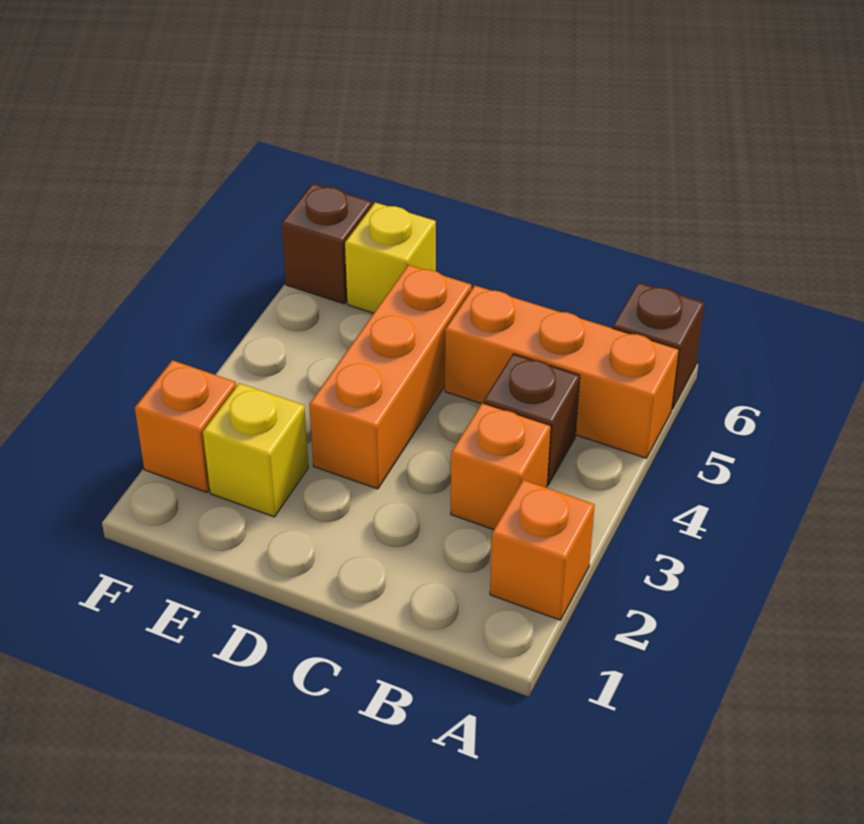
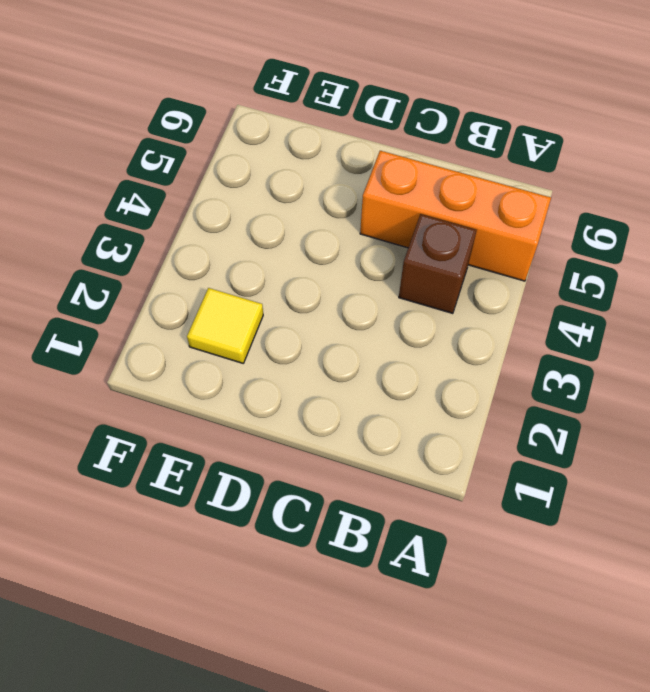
yellow 1x1 tile [187,288,263,363] -> yellow 1x1 brick [203,383,308,517]
none -> orange 1x1 brick [490,480,595,620]
none -> brown 1x1 brick [613,282,704,409]

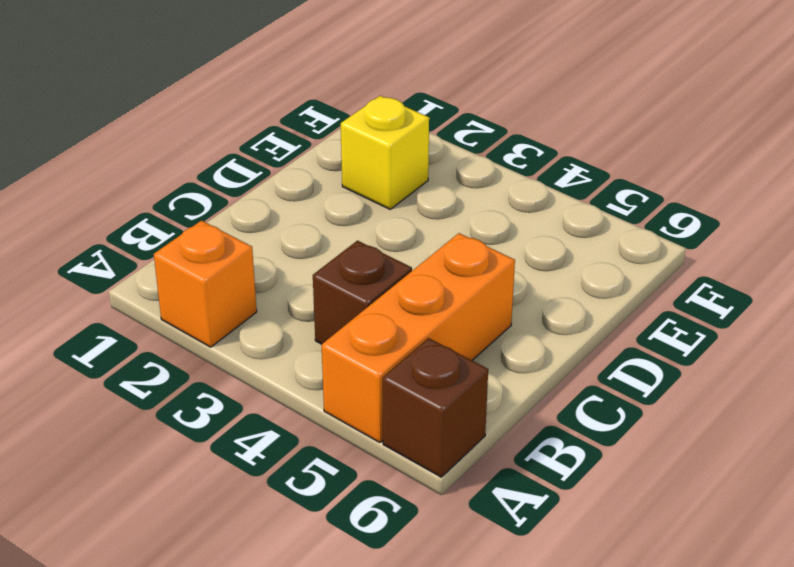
none -> orange 1x1 brick [451,403,551,530]
none -> orange 1x3 brick [309,265,471,489]

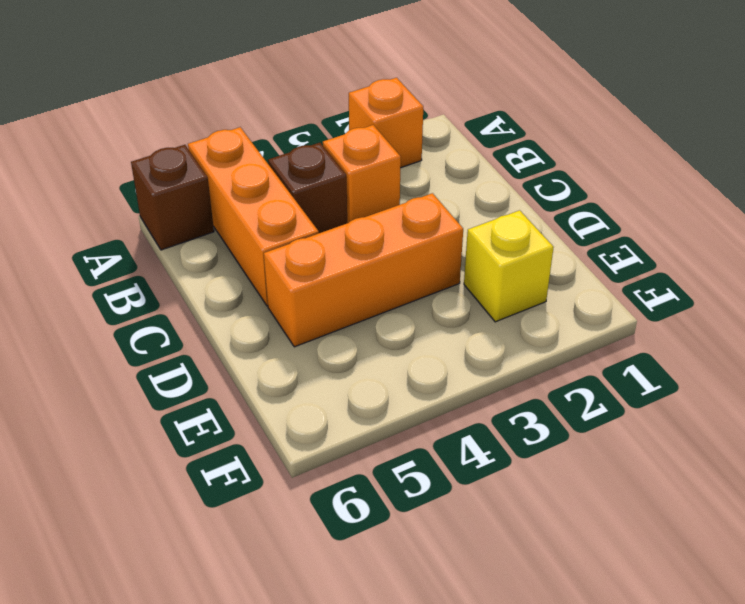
none -> yellow 1x1 brick [345,203,436,313]
none -> orange 1x1 brick [135,360,236,492]

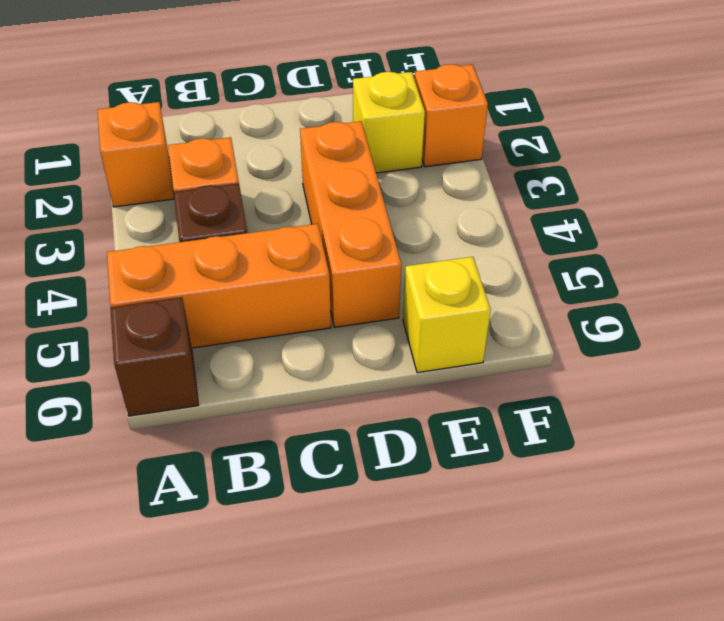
none -> brown 1x1 brick [282,184,372,304]

